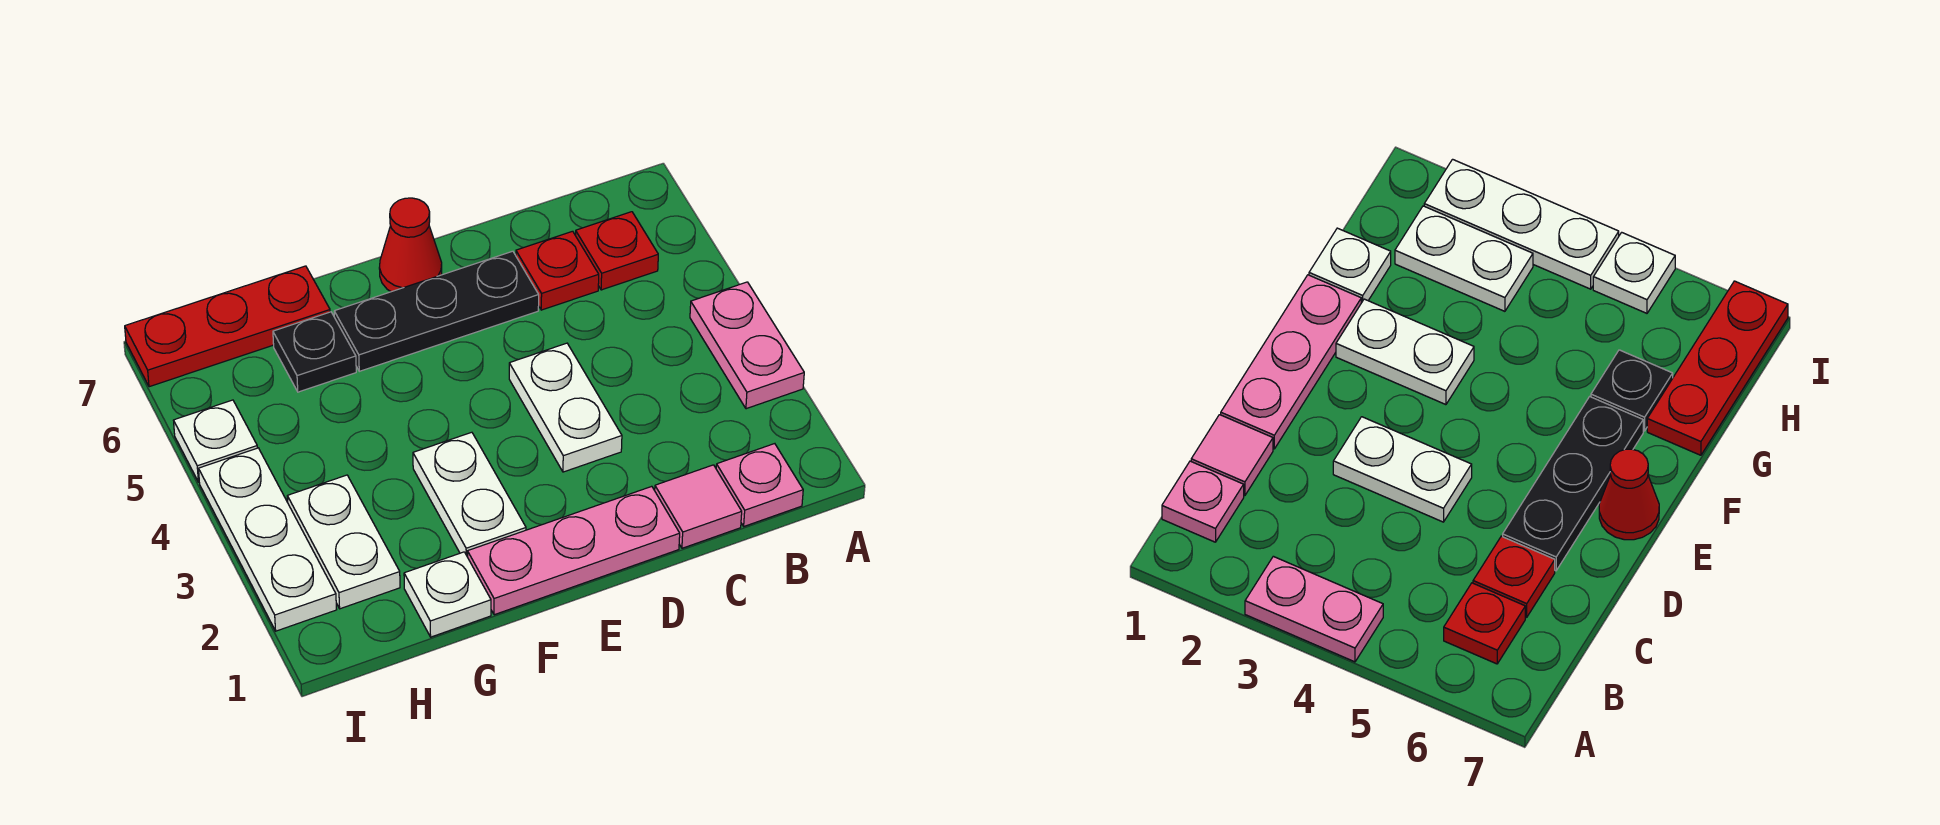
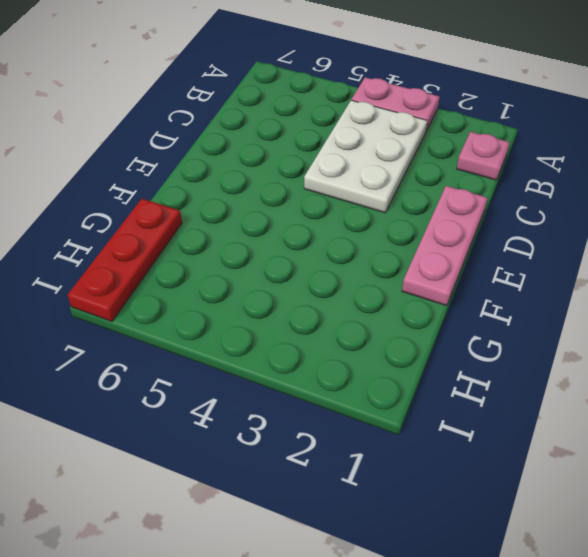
white 2x3 plate [304,100,427,213] -> white 1x2 plate [509,343,622,472]
none -> red 1x1 plate [576,212,658,290]
none -> pink 1x1 tile [655,465,742,548]
none -> red 1x1 plate [516,231,599,310]

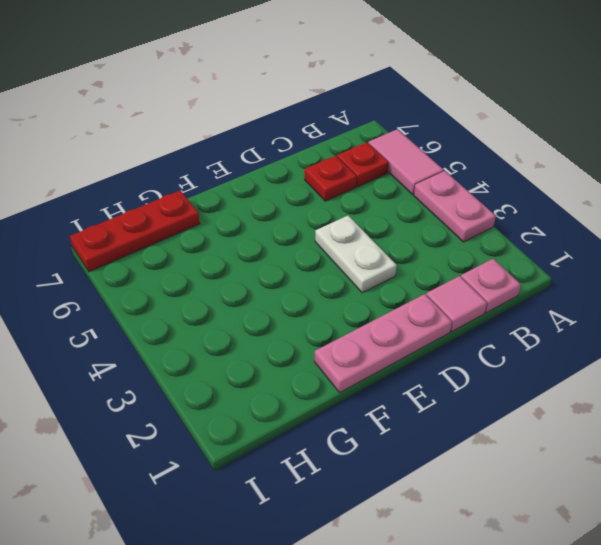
pink 1x2 tile [368,129,444,194] -> none
none -> black 1x3 plate [334,251,539,371]
none -> red 1x1 cone [379,198,442,292]
none -> white 1x2 plate [413,432,526,557]

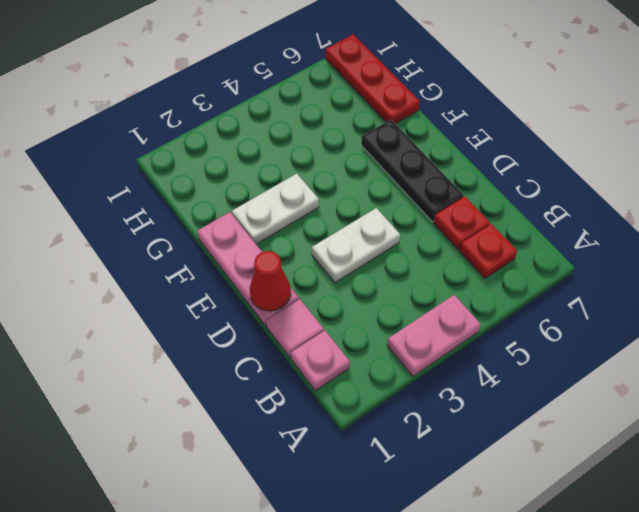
red 1x1 cone [250,251,291,311] -> red 1x1 cone moved to [379,198,442,292]
none -> white 1x1 plate [404,552,491,637]
none -> black 1x1 plate [273,312,356,392]
none -> white 1x2 plate [287,475,400,609]

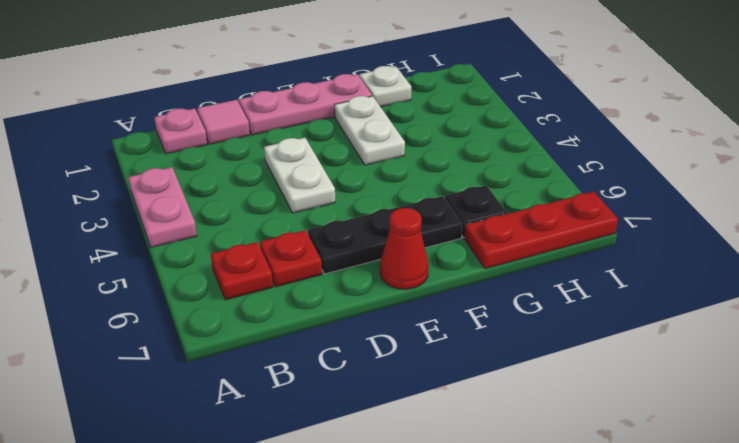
none -> white 1x2 plate [287,475,400,609]
none -> white 1x3 plate [199,448,337,631]
none -> white 1x1 plate [174,400,257,482]

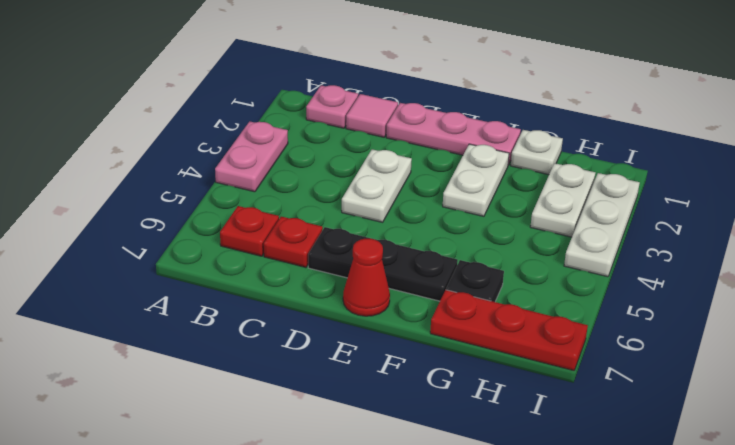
none -> white 1x1 plate [174,400,257,482]

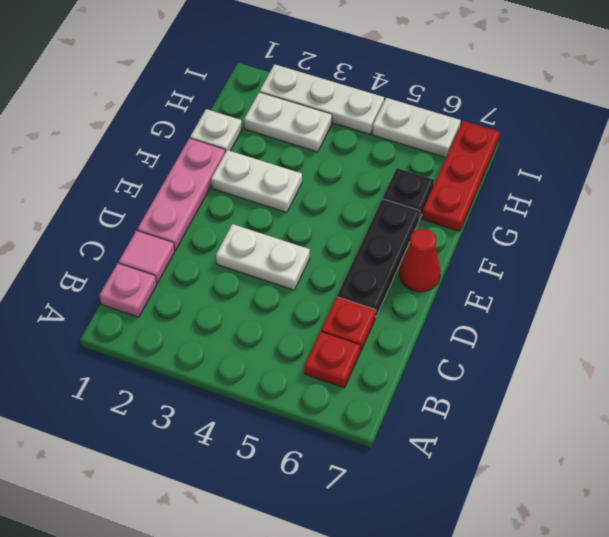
white 1x2 plate [372,98,461,158] -> white 1x1 plate [174,400,257,482]
none -> pink 1x2 plate [690,282,804,409]

